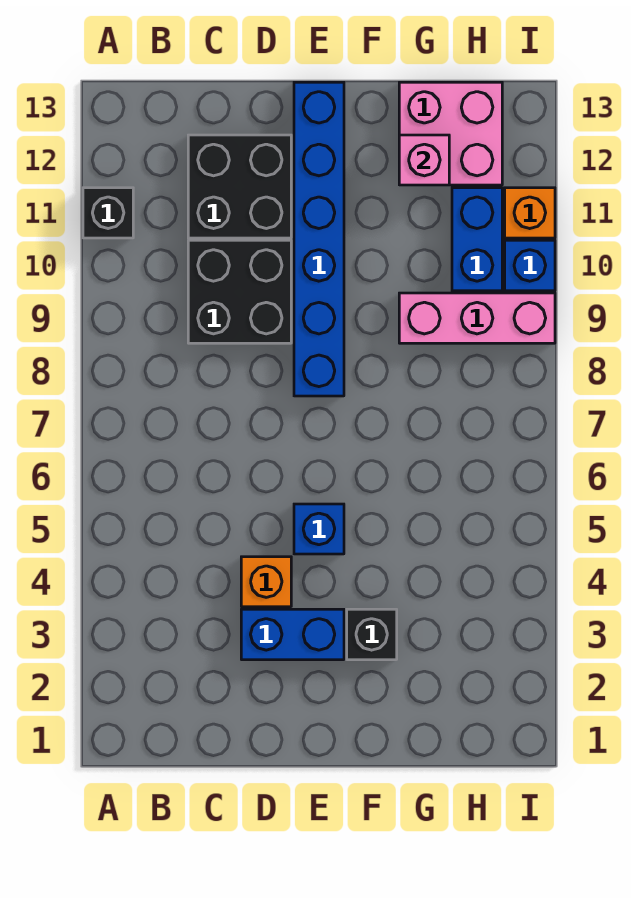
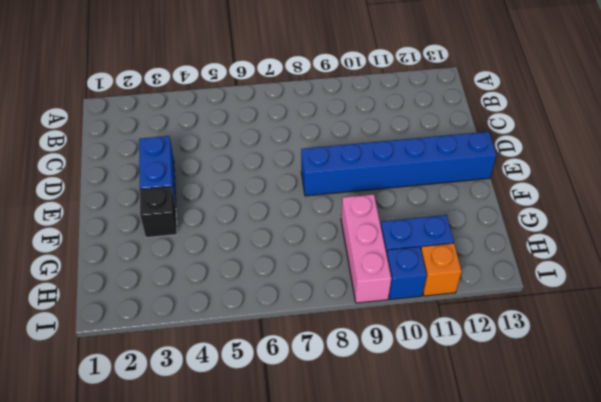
none -> black 1x1 brick [83,188,133,238]
none -> black 2x2 brick [188,240,291,343]
none -> black 2x2 brick [188,135,291,238]

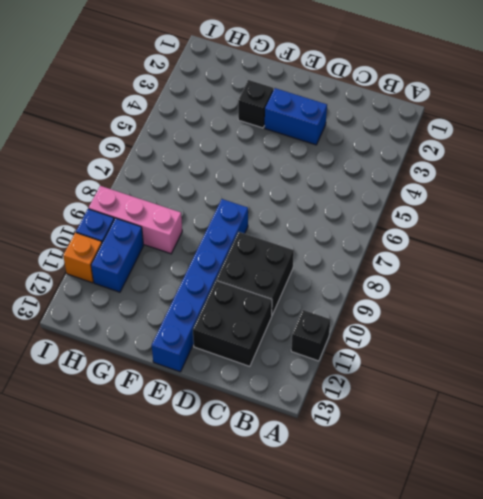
none -> orange 1x1 brick [241,557,291,607]
none -> blue 1x1 brick [294,504,344,554]
none -> pink 2x2 brick [399,82,502,185]

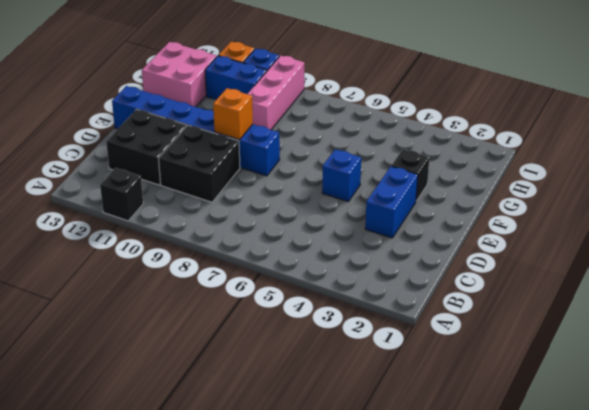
orange 1x1 brick [213,88,253,140] -> orange 1x1 brick moved to [241,557,291,607]
none -> pink 1x1 brick [399,135,449,185]

